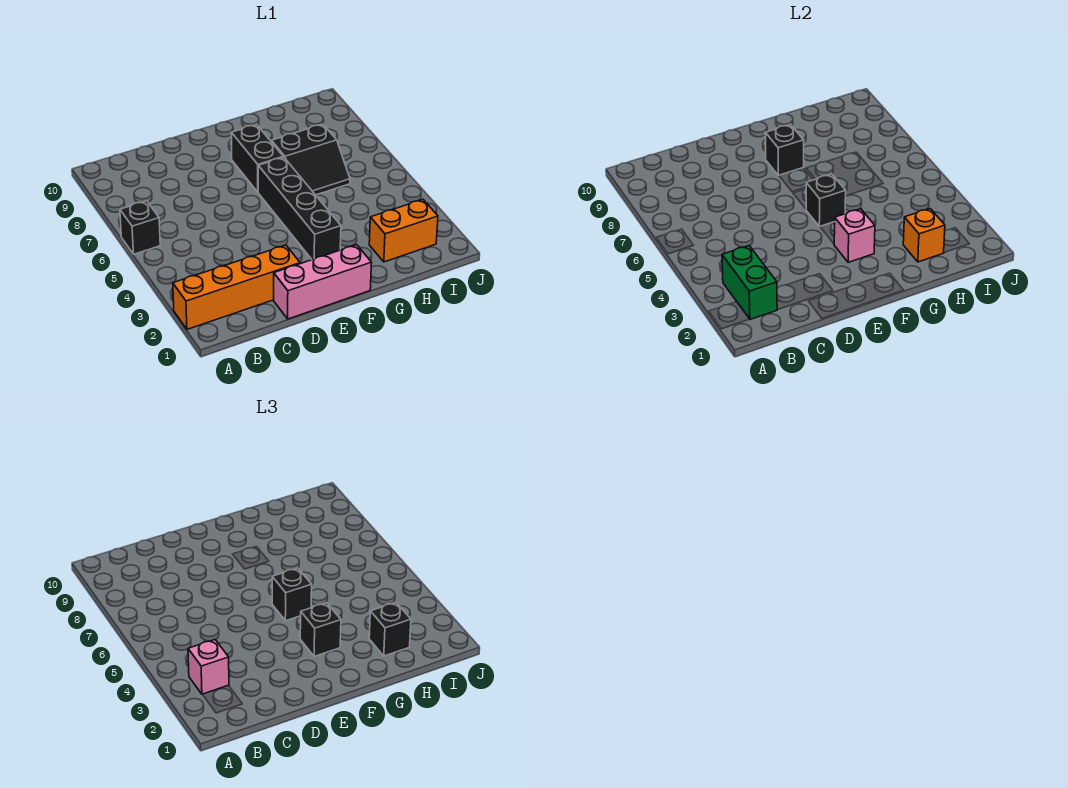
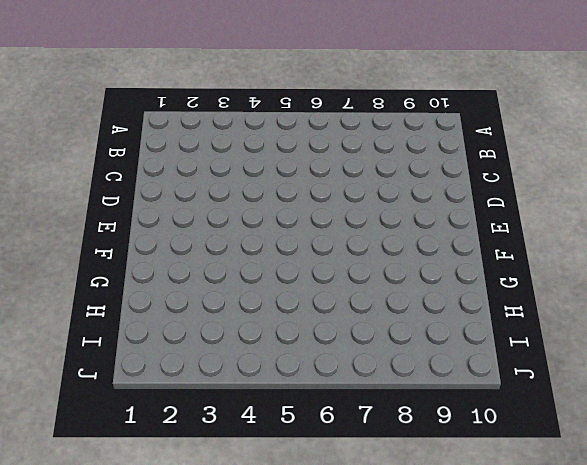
none -> orange 1x4 brick [173,245,300,329]
none -> black 1x1 brick [120,201,160,254]
none -> pink 1x3 brick [274,245,372,319]

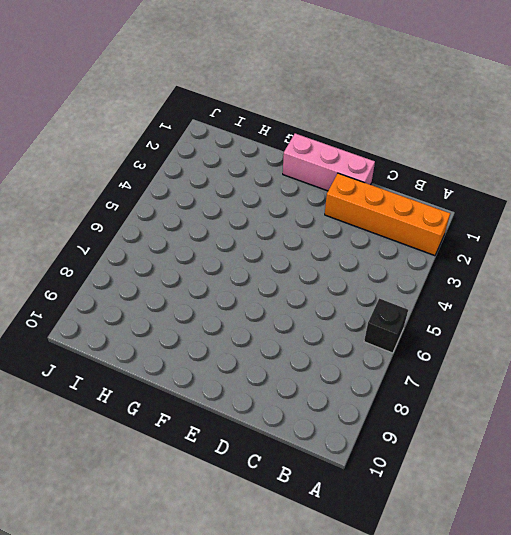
none -> black 1x4 brick [258,157,341,260]
none -> black 1x2 brick [231,125,283,192]
none -> black 2x2 slope [271,124,350,195]

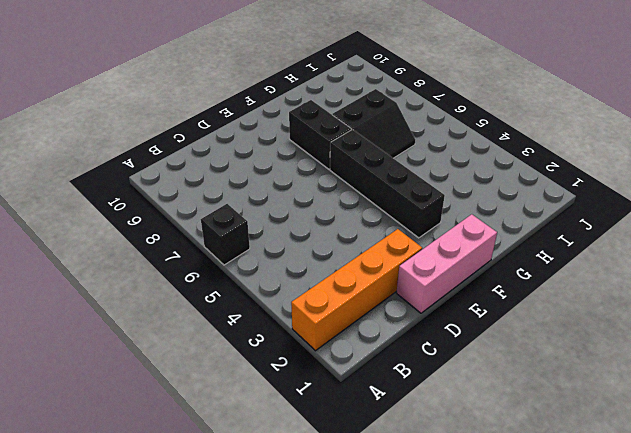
none -> orange 1x2 brick [369,199,438,262]
none -> green 1x2 brick [722,246,777,319]
none -> pink 1x1 brick [834,209,875,262]

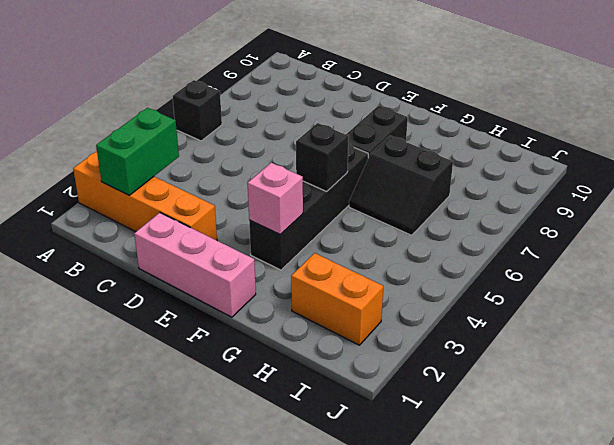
none -> black 1x1 brick [765,125,804,175]
none -> orange 1x1 brick [903,209,945,262]
none -> pink 1x1 brick [188,640,229,694]

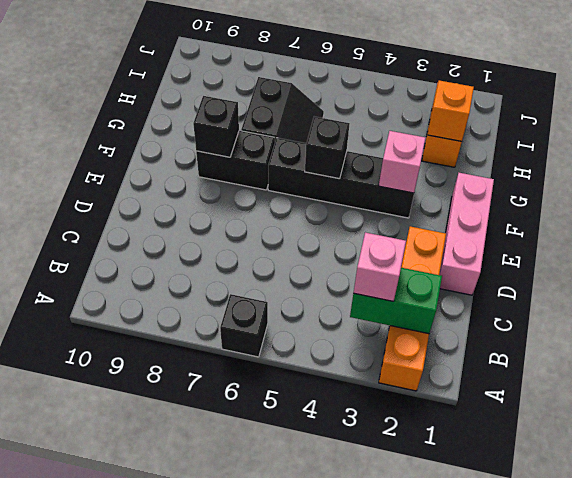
none -> black 1x1 brick [300,603,341,656]
none -> black 1x1 brick [272,568,312,621]
none -> black 1x1 brick [369,603,411,656]

